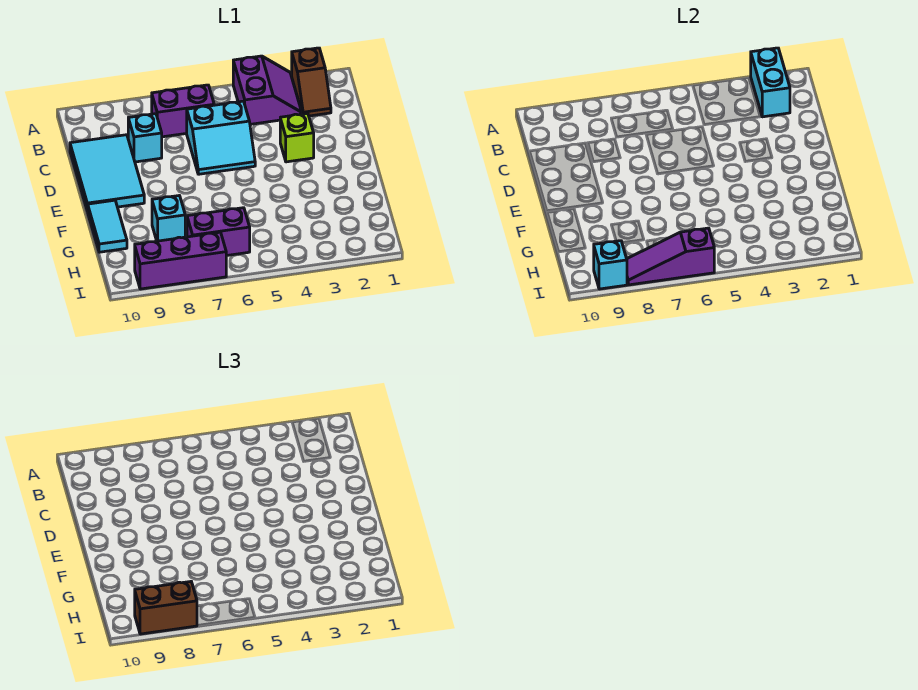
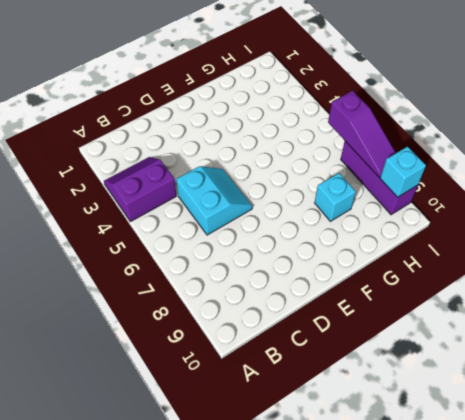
none -> brown 1x2 slope [292,48,331,116]
none -> purple 1x2 brick [152,85,214,137]
none -> cyan 1x1 brick [128,114,162,162]

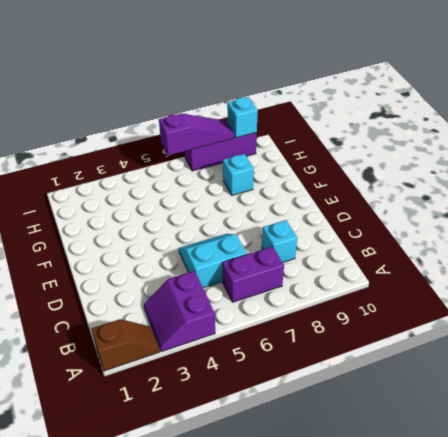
brown 1x2 slope [92,319,160,371] -> brown 1x2 slope turned to [292,48,331,116]
none -> cyan 2x3 tile [70,135,144,211]
none -> lime 1x1 brick [280,113,314,162]
none -> cyan 1x2 tile [88,200,127,252]

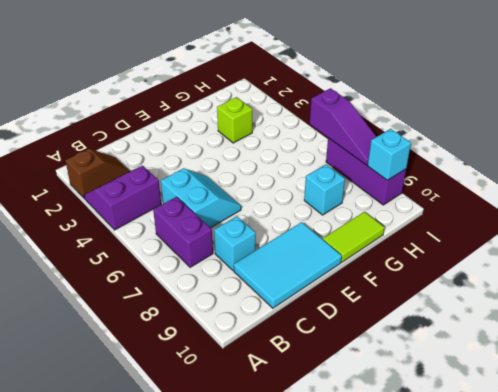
lime 1x2 tile [323,212,384,262] -> cyan 1x2 tile [88,200,127,252]
lime 1x1 brick [217,97,252,143] -> lime 1x1 brick moved to [280,113,314,162]
none -> purple 1x2 brick [187,208,250,256]
none -> cyan 1x2 brick [751,48,790,117]
none -> brown 1x2 brick [135,582,197,634]

